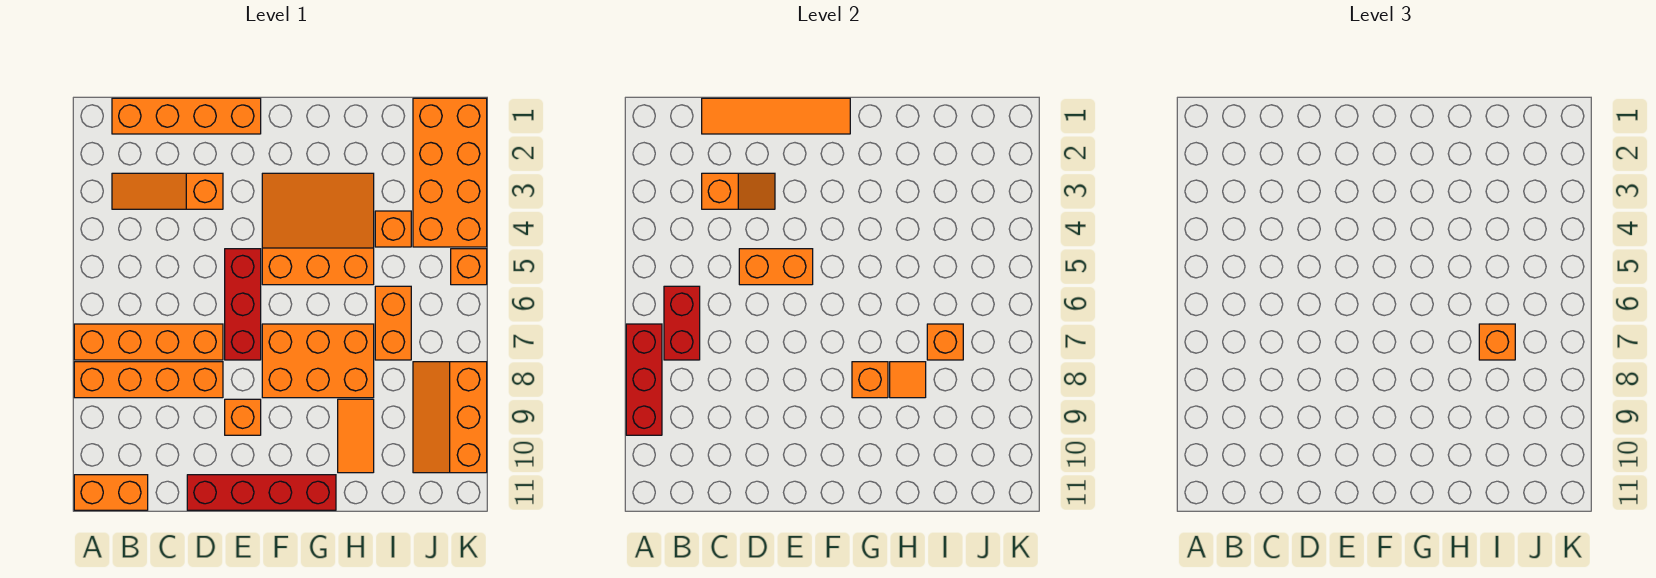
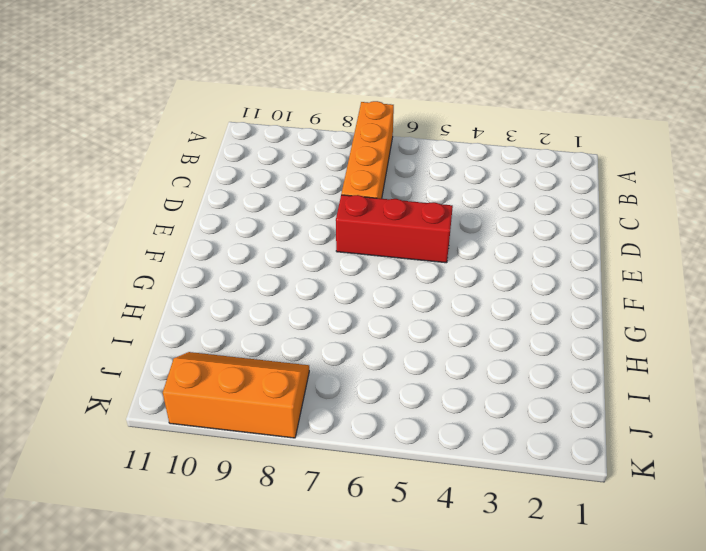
none -> orange 1x4 brick [74,362,223,398]
none -> orange 1x2 brick [74,475,148,510]
none -> orange 1x4 brick [112,98,261,134]

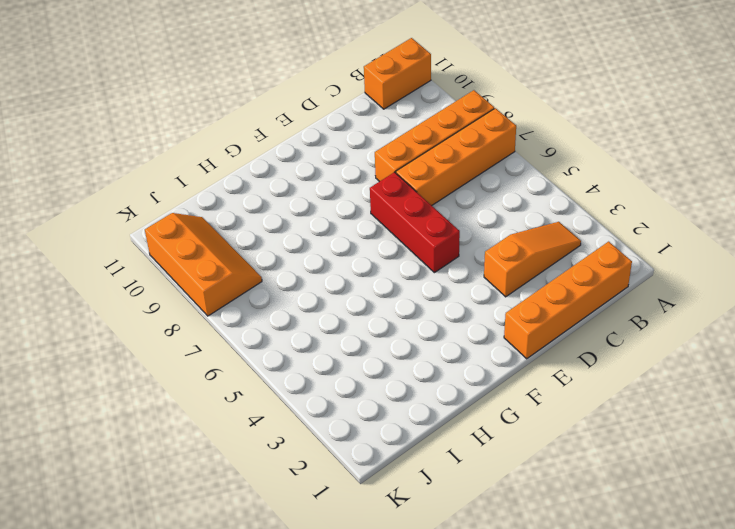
none -> red 1x4 brick [187,475,336,510]
none -> orange 1x1 brick [225,399,261,435]
none -> orange 3x3 slope [262,173,374,285]

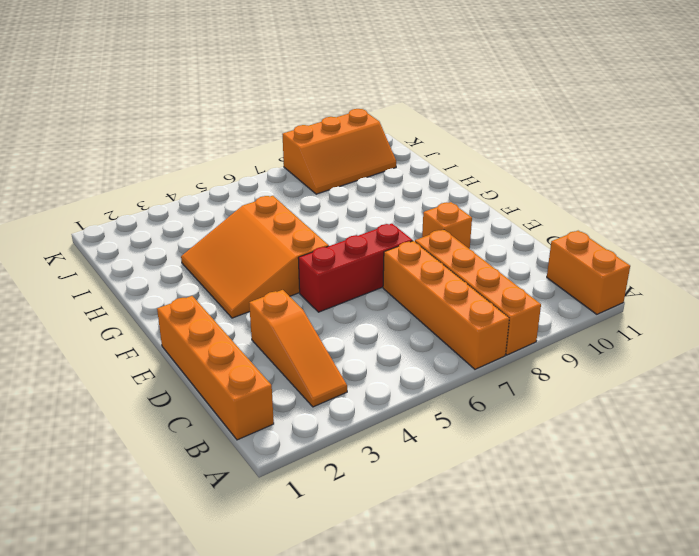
none -> red 1x4 brick [187,475,336,510]
none -> orange 2x3 brick [262,324,374,398]
none -> orange 1x2 tile [338,399,374,473]

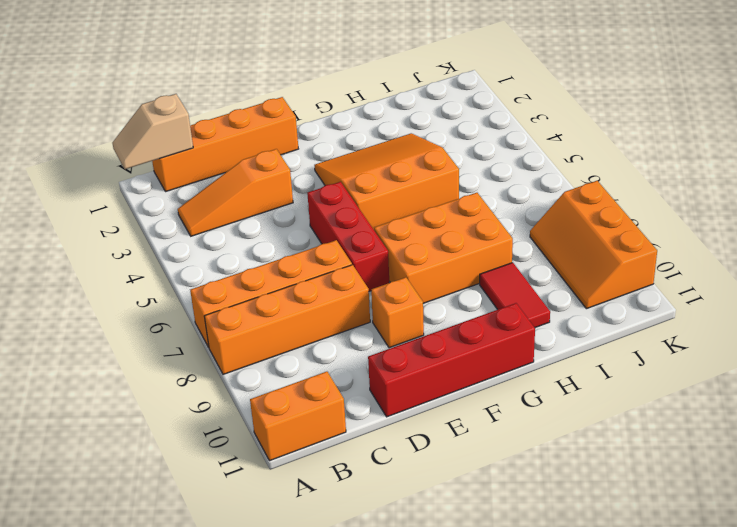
tan 1x2 slope [112,94,193,169] -> none
red 1x2 tile [480,263,550,328] -> orange 1x2 tile [338,399,374,473]
none -> orange 1x1 brick [375,211,411,247]
none -> orange 1x2 brick [375,286,411,360]
none -> orange 2x4 brick [413,98,487,247]

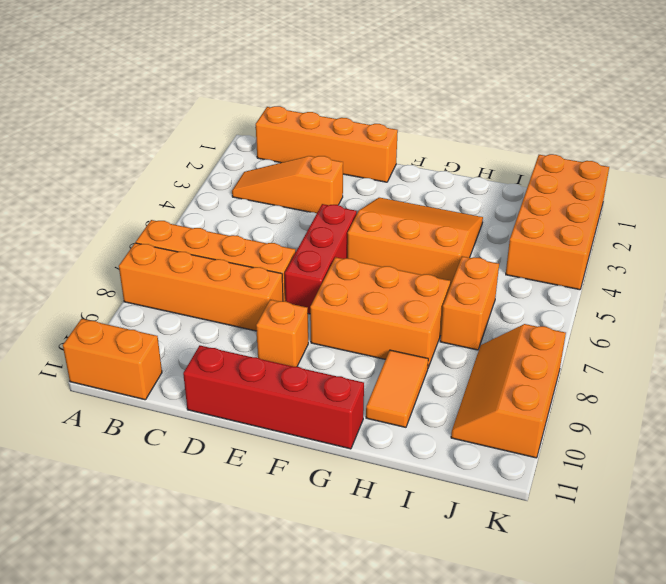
none -> orange 1x1 brick [375,211,411,247]
none -> orange 1x1 brick [451,249,487,285]
none -> red 1x3 brick [626,324,662,435]

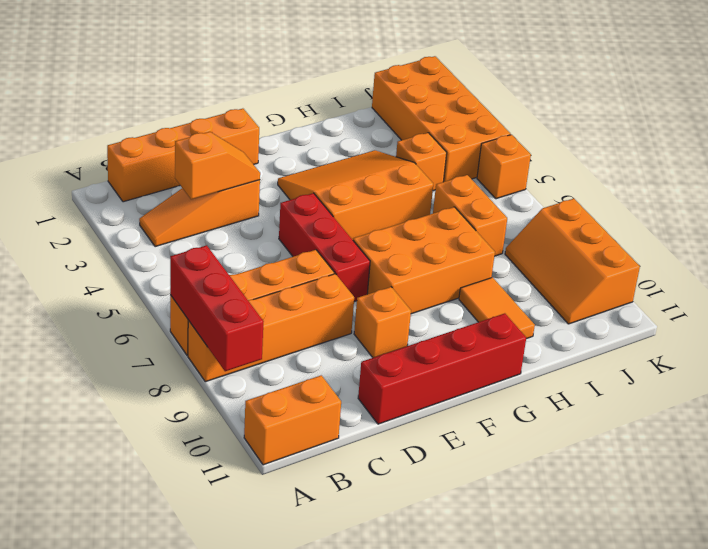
none -> red 1x2 brick [664,286,700,360]
none -> orange 1x4 tile [702,98,850,134]
none -> orange 1x2 brick [739,249,813,285]

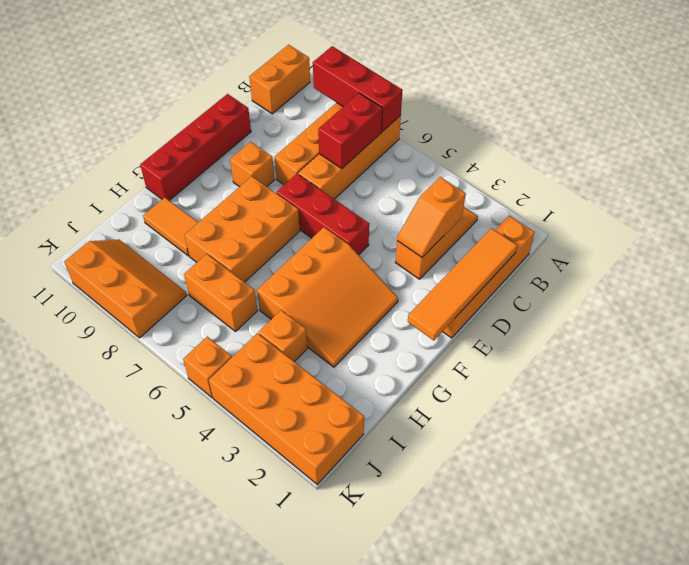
red 1x2 brick [318,93,382,168] -> red 1x2 brick turned to [664,286,700,360]
none -> orange 1x2 brick [739,249,813,285]
none -> orange 1x1 brick [852,362,888,398]
none -> orange 1x1 tile [890,362,926,398]

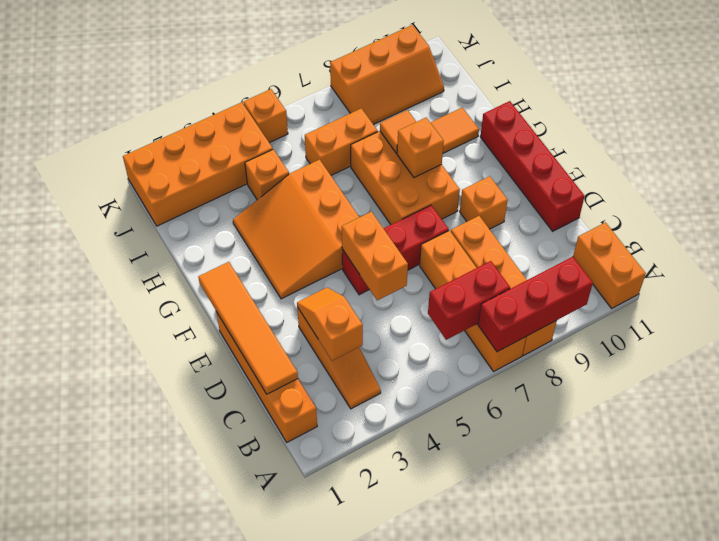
none -> orange 1x1 brick [927,324,963,360]
none -> orange 1x1 brick [1479,324,1515,360]

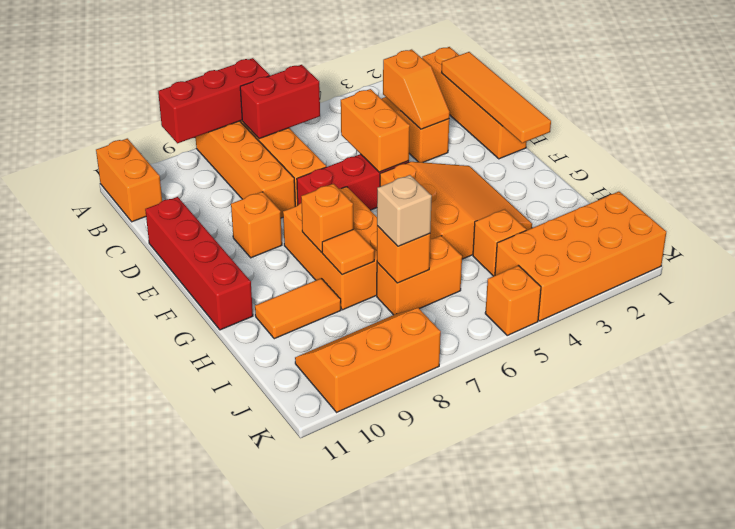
tan 1x1 brick [377,175,432,246] -> orange 1x1 brick [1479,324,1515,360]

